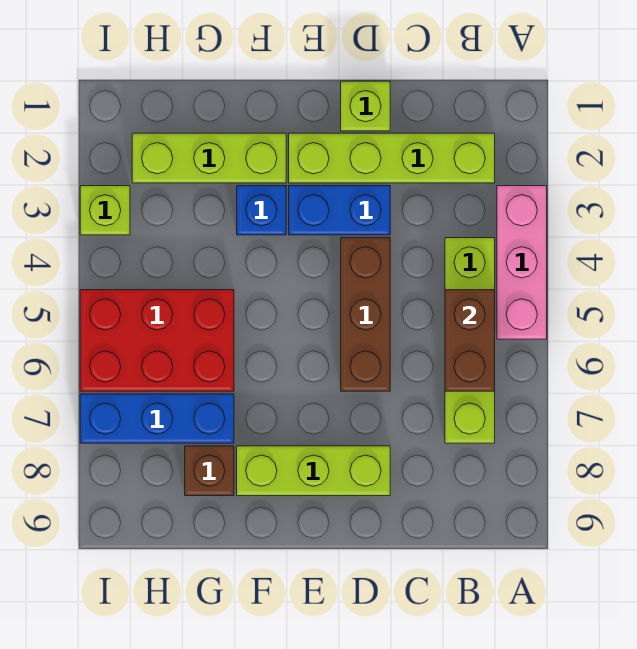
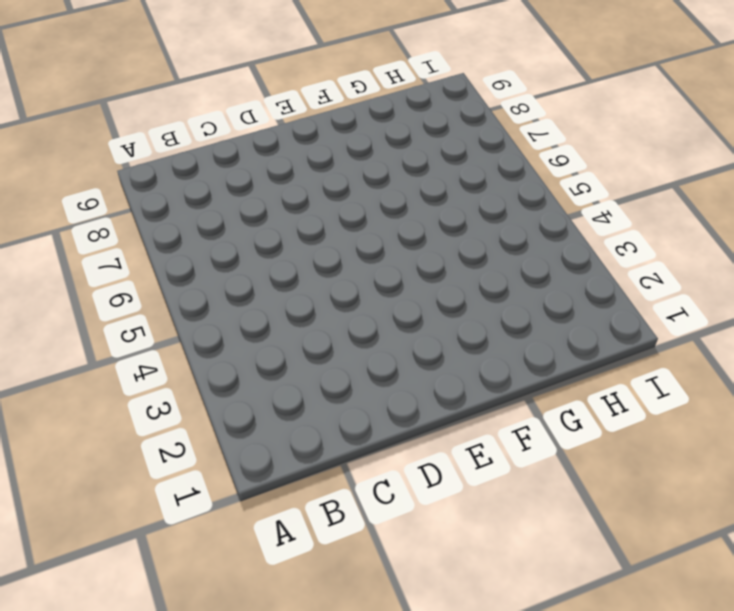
none -> pink 1x3 brick [497,186,547,339]
none -> lime 1x4 brick [289,133,495,183]
none -> lime 1x4 brick [445,238,495,443]

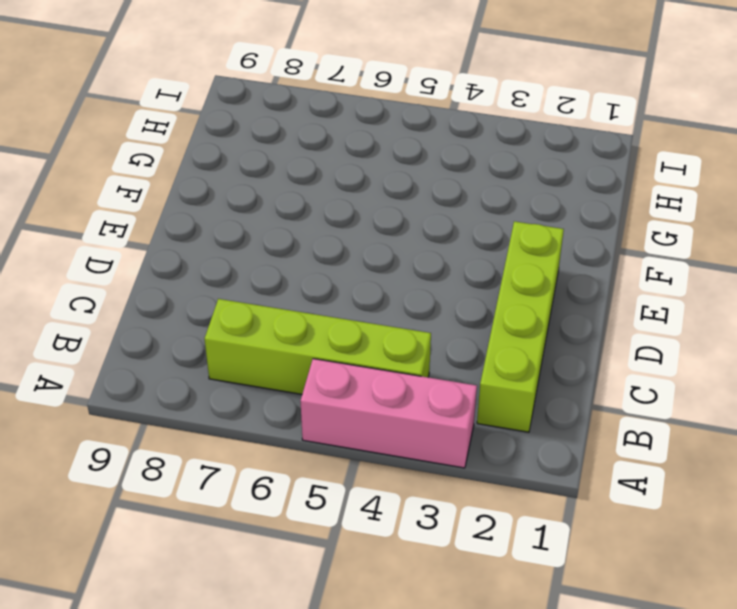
none -> lime 1x1 brick [341,81,390,131]
none -> blue 1x2 brick [289,186,390,235]
none -> brown 1x3 brick [341,238,390,391]

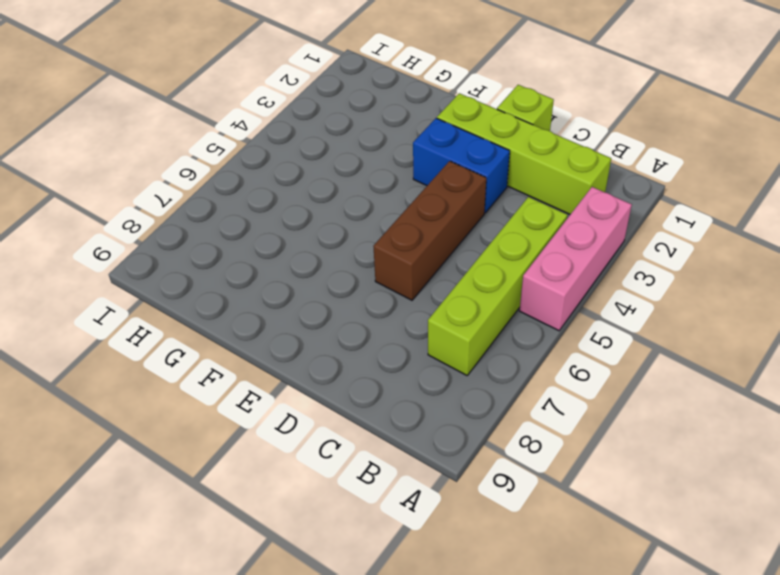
none -> lime 1x3 brick [237,446,390,496]
none -> lime 1x3 brick [132,133,286,183]
none -> blue 1x1 brick [237,186,286,235]

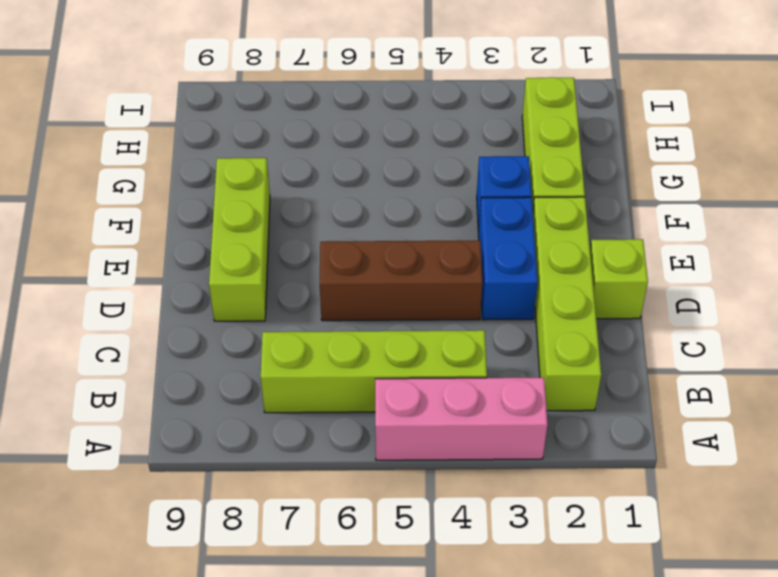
none -> red 2x3 brick [80,290,234,391]
none -> blue 1x3 brick [80,394,234,443]
none -> brown 1x1 brick [185,446,234,496]

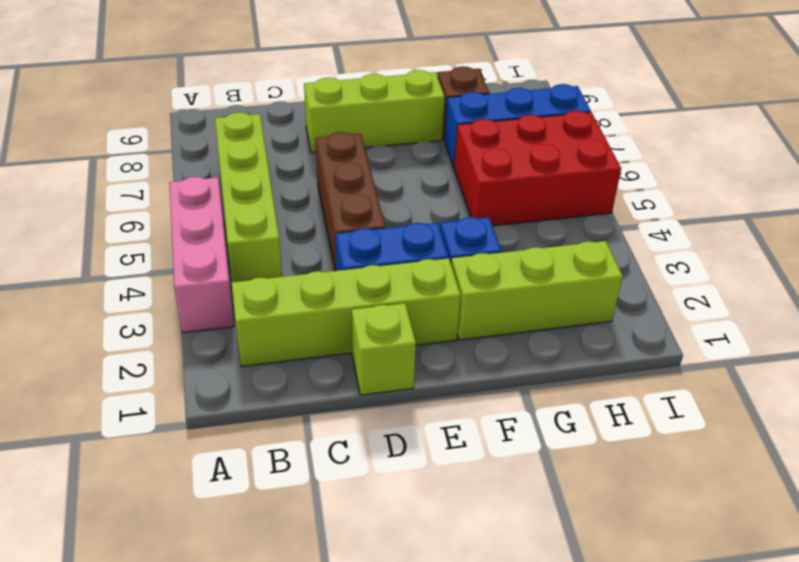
none -> lime 1x1 brick [80,186,130,235]
none -> brown 1x2 brick [445,290,495,391]

